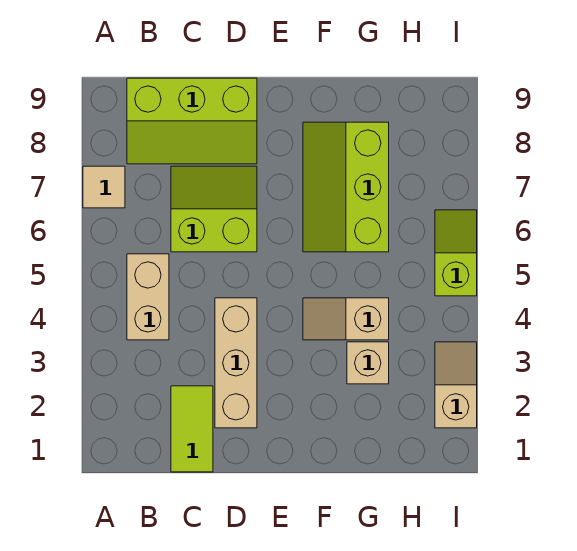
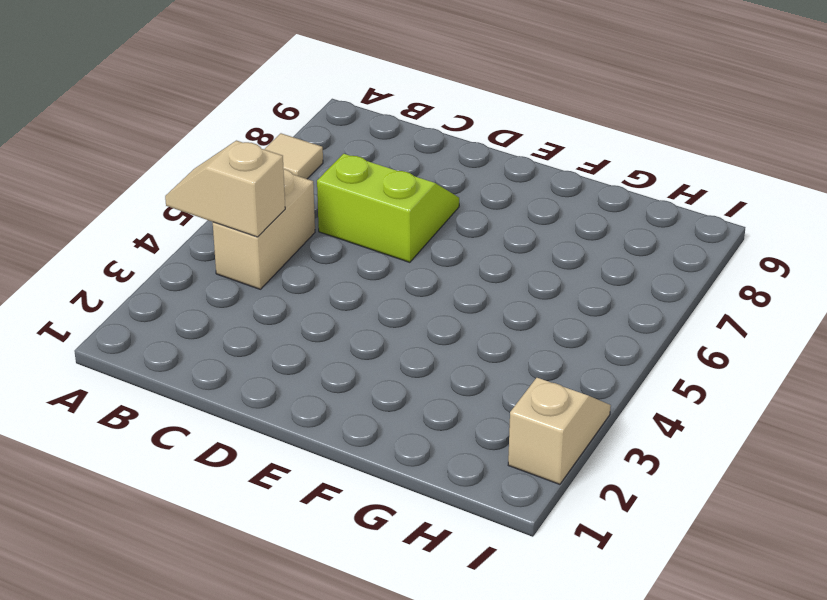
tan 1x2 slope [165,141,285,237] -> tan 1x2 slope moved to [303,298,389,340]
none -> lime 2x3 slope [127,78,257,164]
none -> lime 1x2 tile [171,386,213,472]

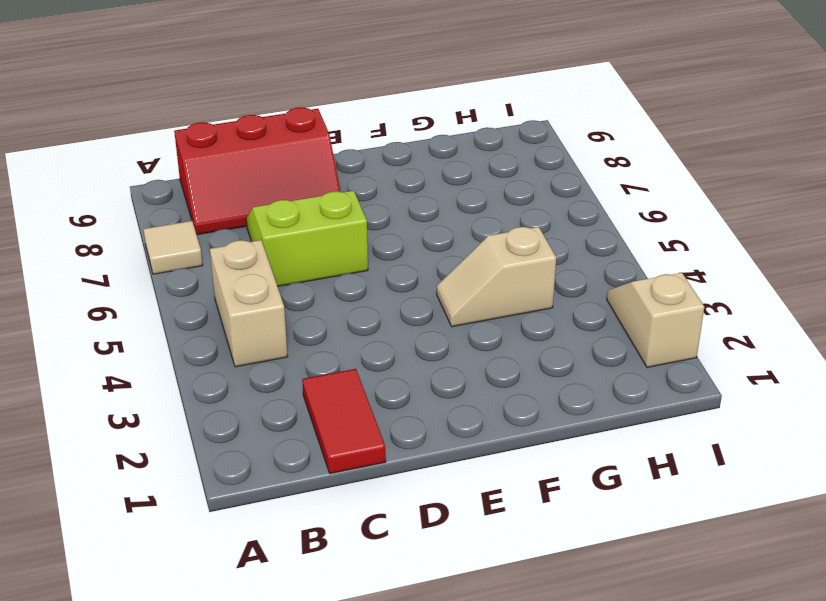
red 2x3 slope [174,107,341,235] -> lime 2x3 slope [127,78,257,164]
red 1x2 tile [302,369,386,474] -> lime 1x2 tile [171,386,213,472]
none -> tan 1x3 brick [215,298,257,428]
none -> lime 2x3 slope [303,122,389,252]

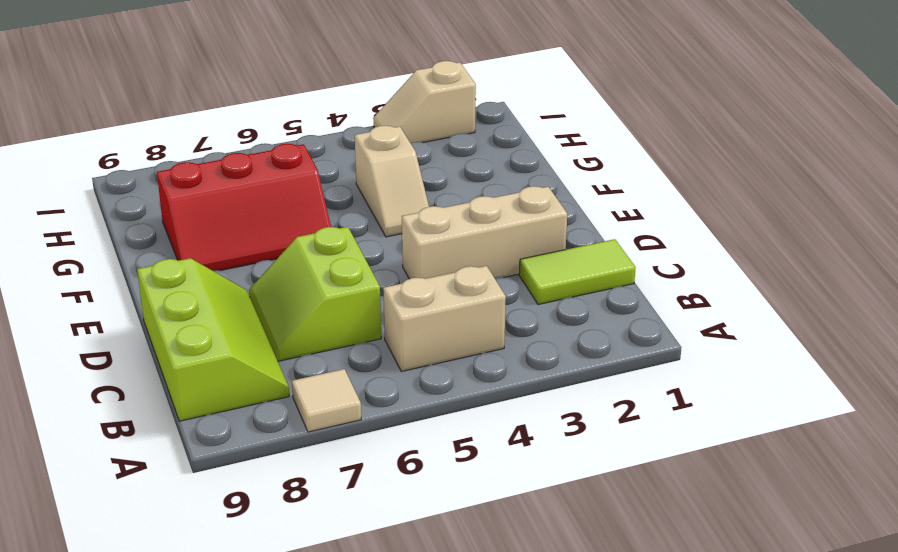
red 2x3 slope [157,144,331,271] -> lime 2x3 slope [303,122,389,252]
none -> tan 1x1 brick [347,342,389,384]
none -> lime 1x2 slope [435,210,477,296]

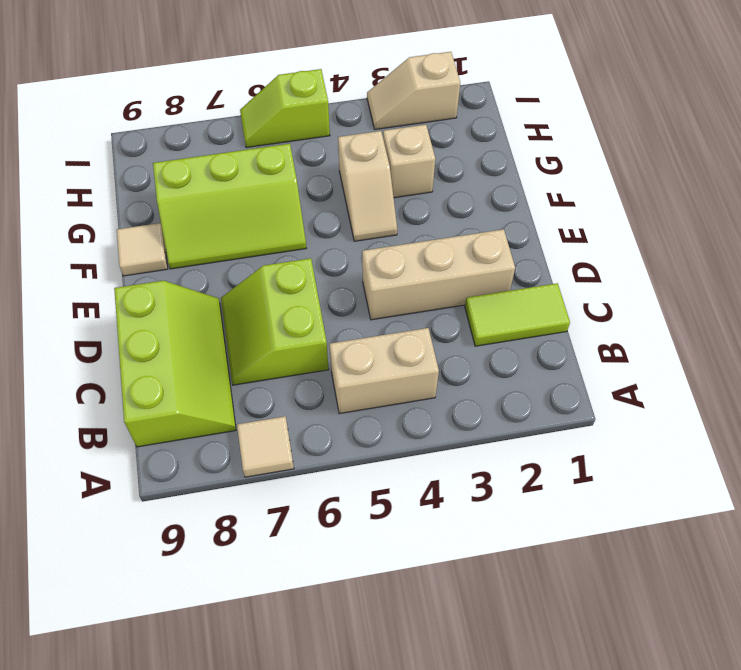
tan 1x1 tile [117,223,168,276] -> none

